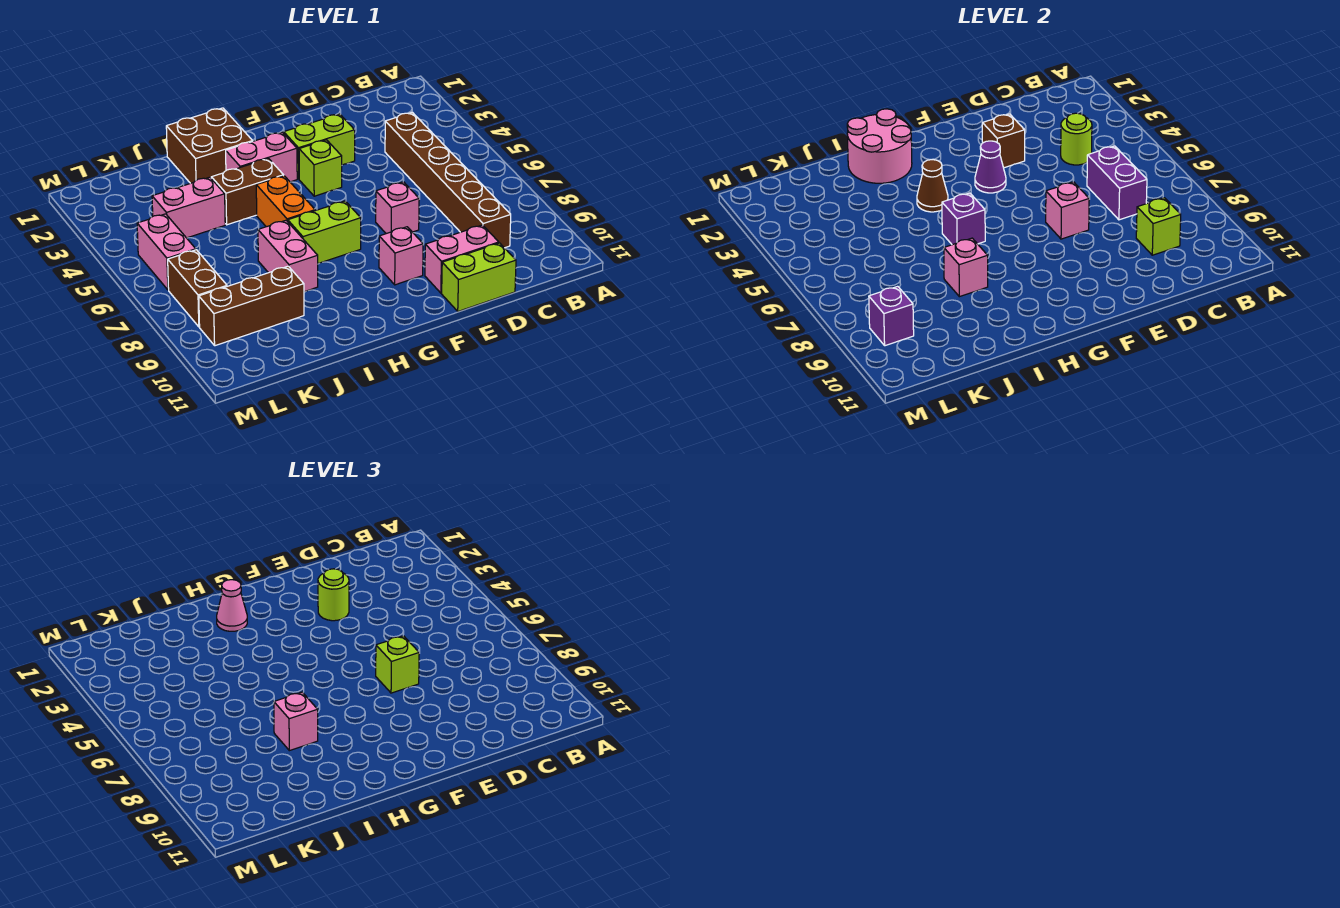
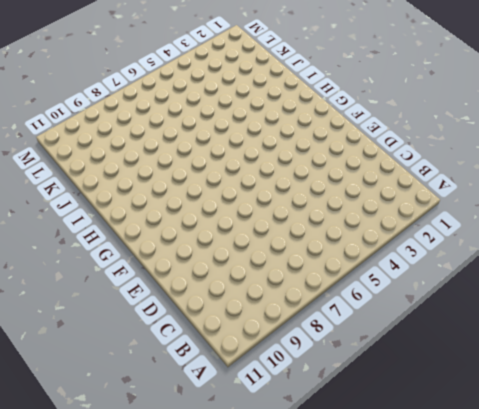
none -> brown 1x6 brick [385,112,511,248]
none -> pink 1x2 brick [425,225,499,293]
none -> lime 1x2 brick [442,243,516,311]
none -> lime 1x2 brick [284,114,355,179]

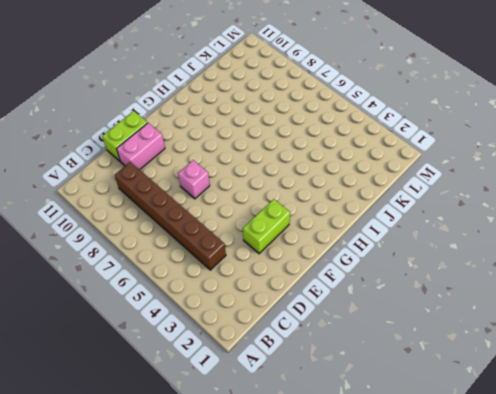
none -> lime 1x1 brick [299,140,342,196]
none -> pink 1x1 brick [379,227,423,285]
none -> pink 1x2 brick [226,132,297,182]
none -> lime 1x2 brick [288,201,361,263]

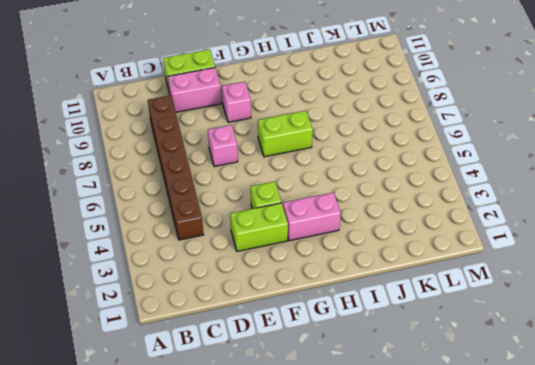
none -> brown 2x2 brick [166,108,253,183]
none -> brown 1x2 brick [211,159,284,225]
none -> orange 1x2 brick [256,176,315,227]
none -> pink 1x2 brick [258,220,318,292]

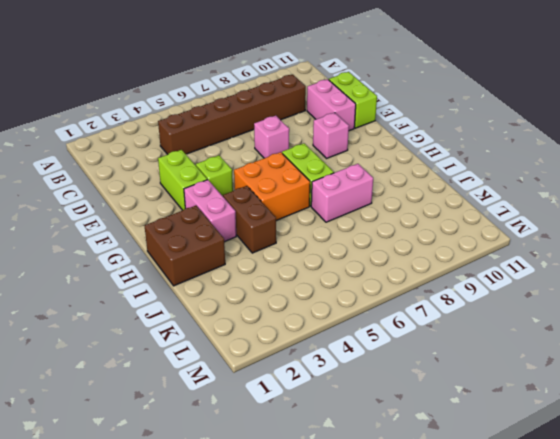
orange 2x2 brick [234,152,310,220] -> orange 1x2 brick [256,176,315,227]
none -> pink 1x2 brick [152,177,225,238]
none -> brown 1x3 brick [199,266,304,346]
none -> pink 1x2 brick [137,214,196,290]
none -> brown 1x2 brick [168,250,227,327]

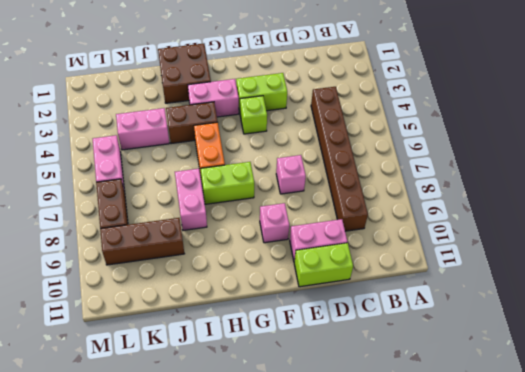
none -> lime 1x1 round brick [1061,113,1092,165]
none -> purple 1x2 brick [1087,146,1147,220]
none -> lime 1x1 brick [1136,198,1181,255]
none -> brown 1x1 brick [982,114,1025,168]

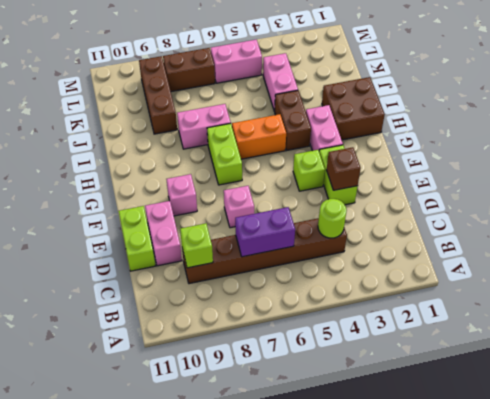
none -> pink 1x1 brick [1046,182,1089,239]
none -> purple 1x1 cone [975,141,1006,193]
none -> pink 2x2 round brick [847,109,912,183]
none -> brown 1x1 cone [917,159,948,212]

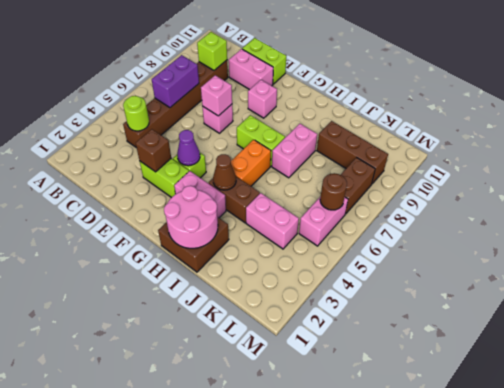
brown 1x1 round brick [320,173,347,210] -> none
none -> purple 1x1 brick [942,193,985,245]
none -> pink 1x1 brick [944,238,988,297]
none -> purple 1x1 brick [869,286,914,346]
none -> lime 1x1 round brick [318,569,349,621]

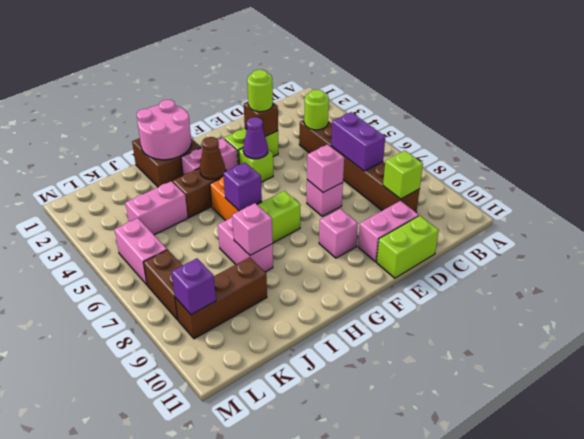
none -> lime 1x1 brick [376,636,419,693]
none -> pink 1x1 cone [217,580,247,631]
none -> pink 1x1 brick [274,692,318,751]

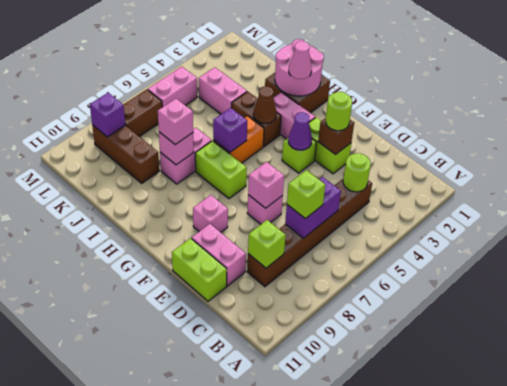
lime 1x1 brick [287,170,325,219] -> lime 1x1 brick moved to [376,636,419,693]

